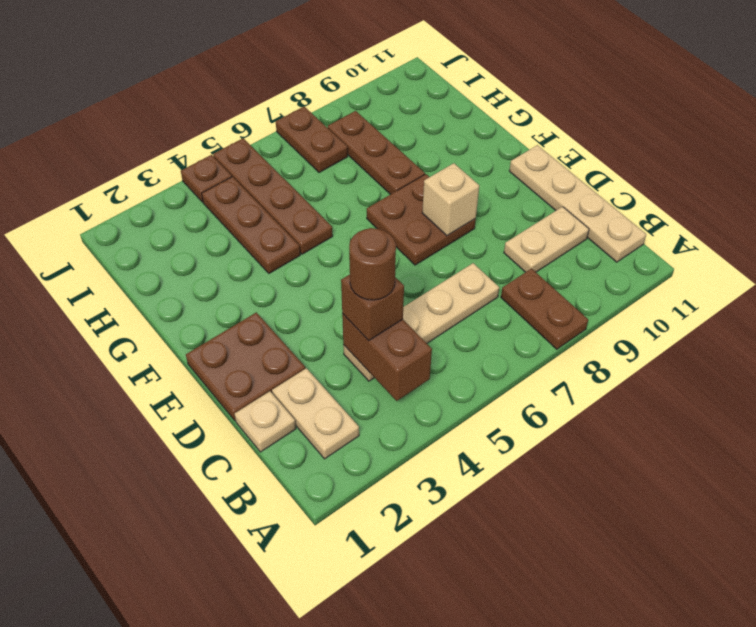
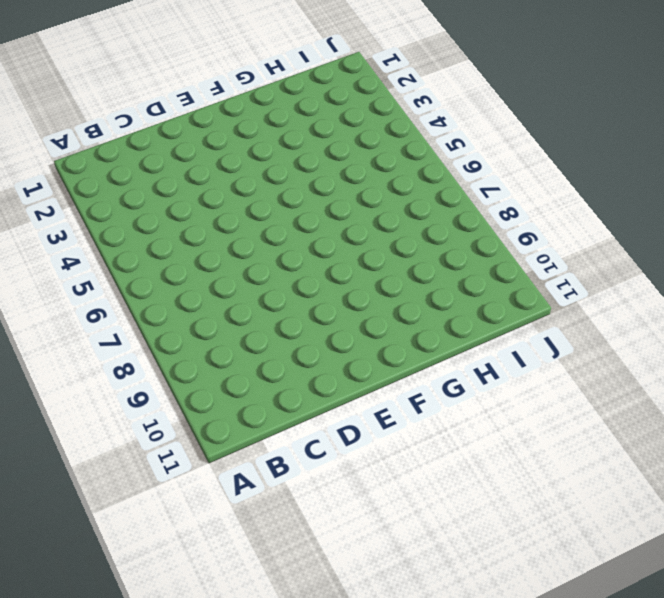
none -> brown 1x2 plate [501,268,588,349]
none -> tan 1x2 plate [272,368,359,459]
none -> tan 1x4 plate [509,145,646,262]

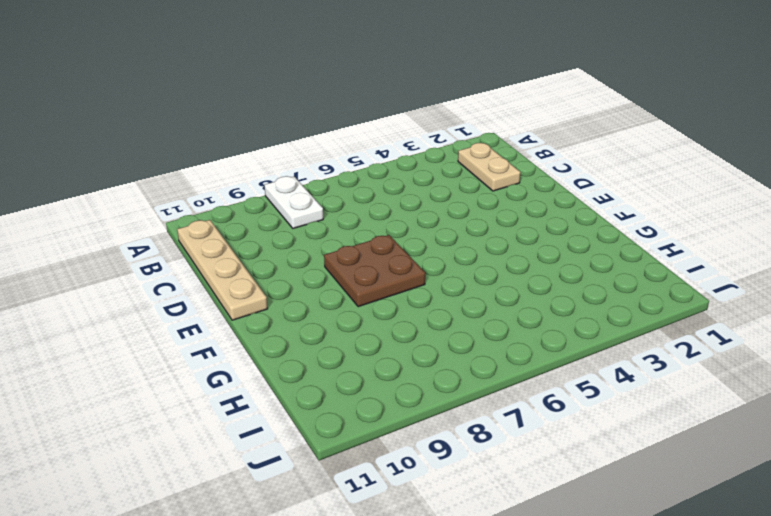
white 1x2 plate [264,176,323,228] -> brown 1x2 plate [501,268,588,349]
none -> tan 1x1 plate [235,391,296,452]
none -> tan 1x4 plate [343,263,499,381]
none -> tan 1x2 plate [504,207,589,272]

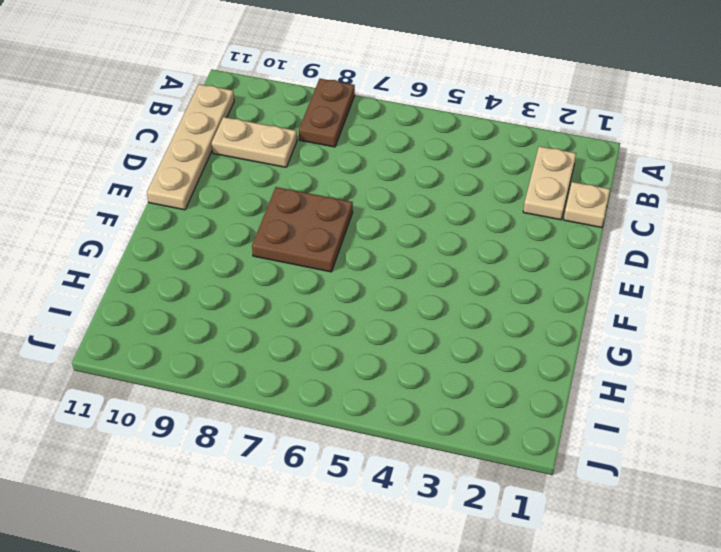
none -> tan 1x4 plate [343,263,499,381]
none -> brown 2x2 plate [186,312,305,421]
none -> brown 1x3 plate [202,177,300,273]

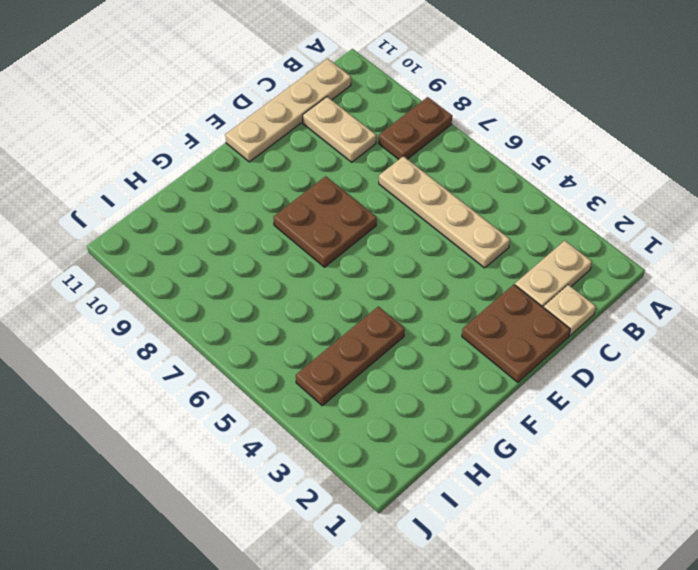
none -> brown 1x4 plate [213,138,333,254]
none -> brown 1x3 plate [328,111,425,195]
none -> brown 1x2 plate [276,107,348,173]

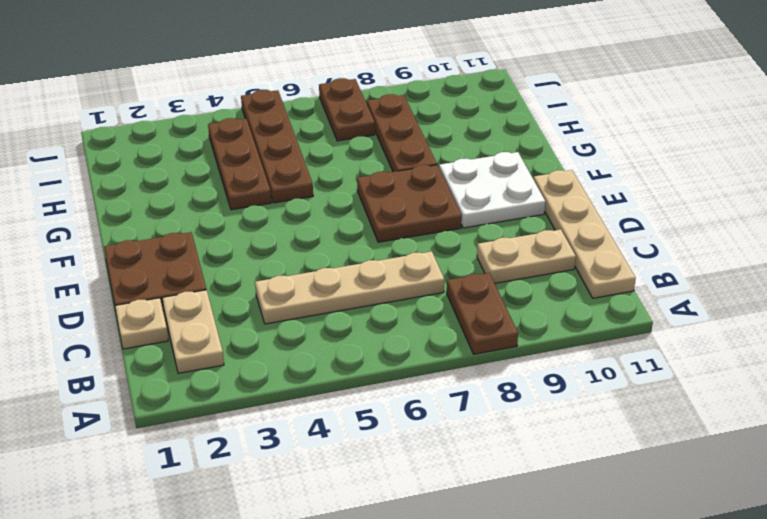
white 2x2 plate [439,152,545,228] -> none
none -> brown 1x1 plate [181,155,232,202]
none -> brown 1x2 brick [342,314,432,401]
none -> tan 1x1 brick [422,163,479,236]

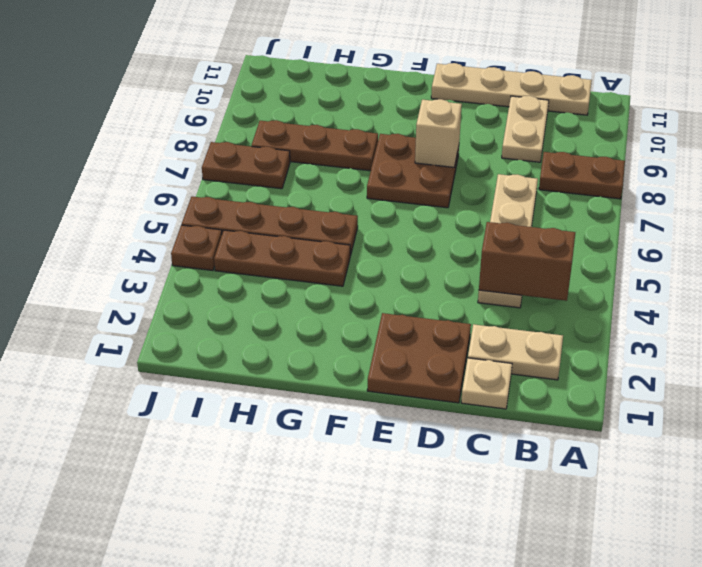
none -> brown 1x1 brick [341,275,404,341]
none -> brown 1x1 round brick [349,228,396,300]

